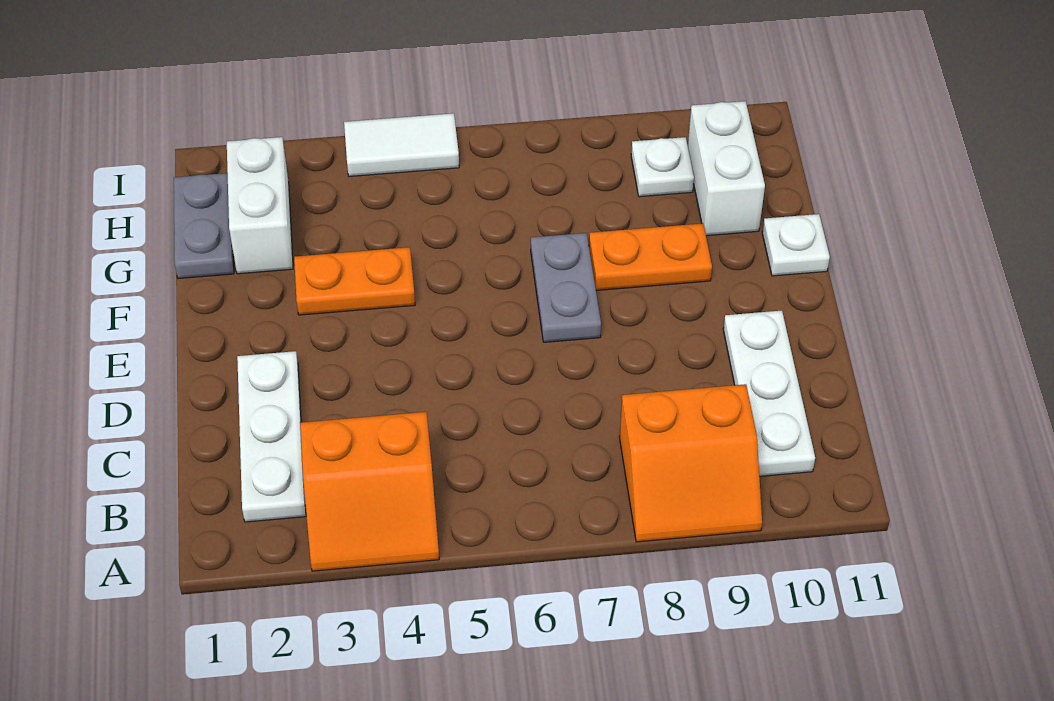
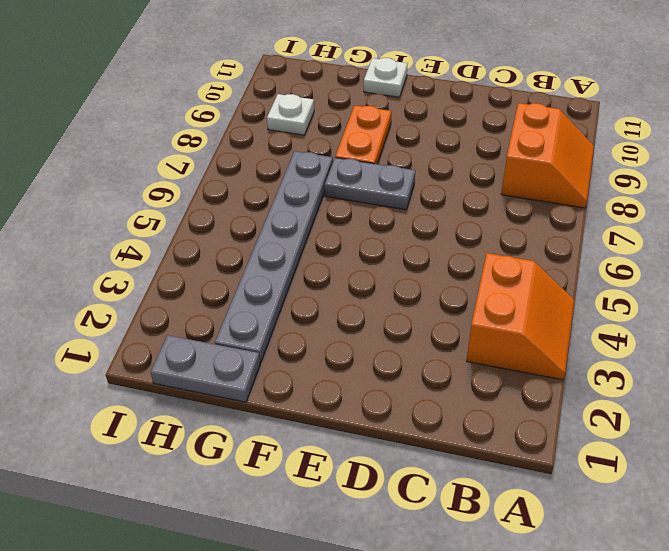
grey 1x6 plate [215,151,333,363] -> white 1x2 brick [227,137,293,274]
none -> white 1x3 plate [237,351,306,522]
none -> white 1x3 plate [723,311,815,476]
none -> orange 1x2 plate [294,247,415,315]

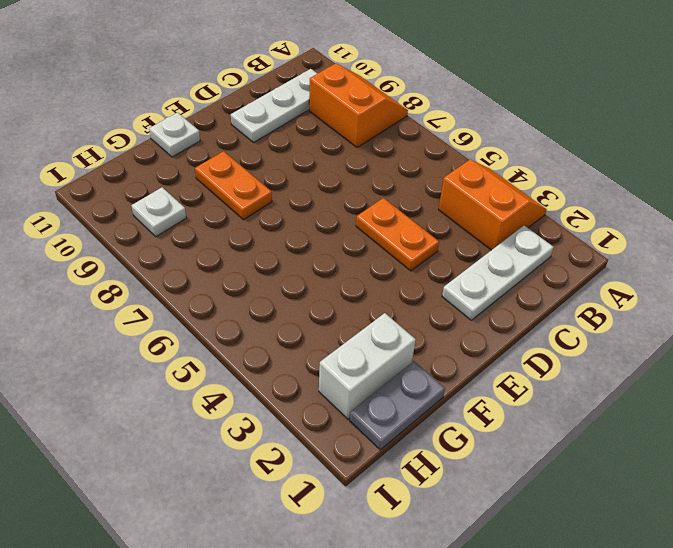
orange 1x2 plate [356,198,439,271] -> orange 1x2 plate moved to [294,247,415,315]
none -> grey 1x2 plate [531,233,601,342]
none -> white 1x2 brick [688,101,765,236]
none -> white 1x2 tile [344,113,459,176]

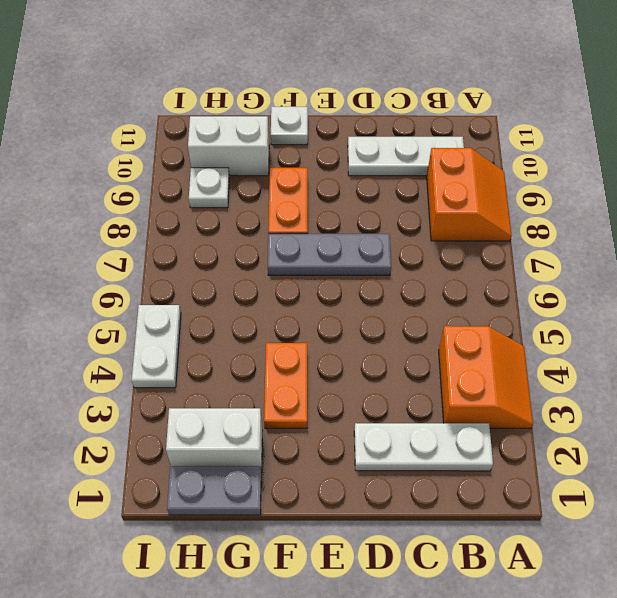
grey 1x3 plate [268,234,391,275] -> grey 1x2 plate [531,233,601,342]
white 1x2 plate [132,305,181,388] -> white 1x2 tile [344,113,459,176]

